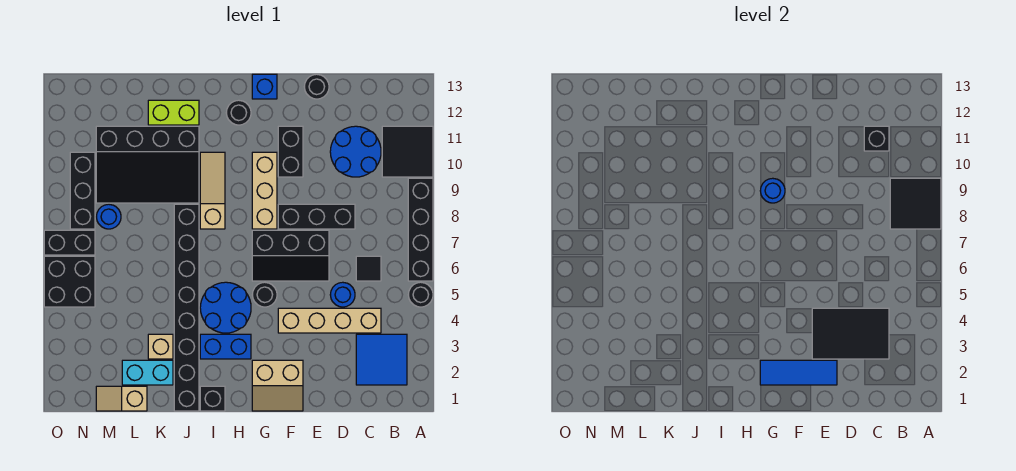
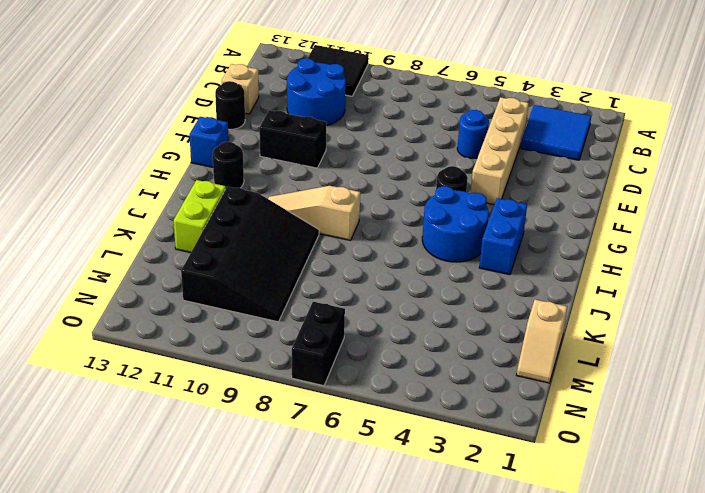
tan 1x1 brick [222,64,259,114] -> tan 1x1 brick moved to [148,334,173,359]
none -> black 1x1 round brick [408,282,433,307]
none -> black 1x4 brick [408,178,433,281]
none -> black 1x1 tile [356,256,381,281]
none -> black 1x3 brick [278,204,355,229]

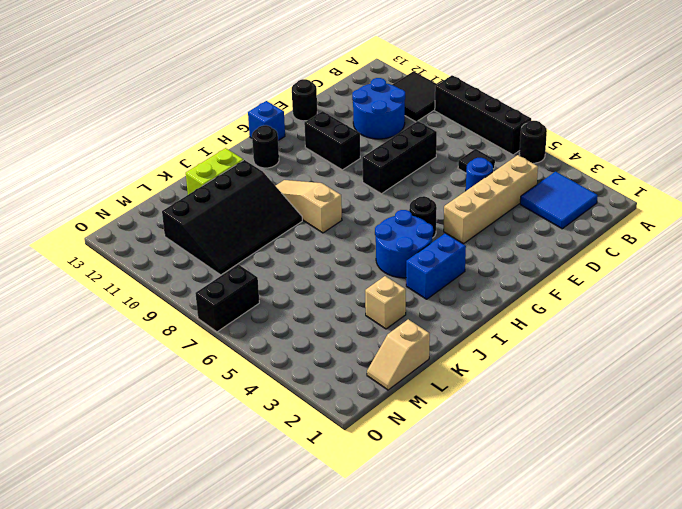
none -> black 2x3 slope [252,230,329,281]
none -> tan 2x2 slope [252,360,303,411]
none -> tan 1x3 brick [252,152,277,229]
none -> black 1x1 brick [200,386,225,411]

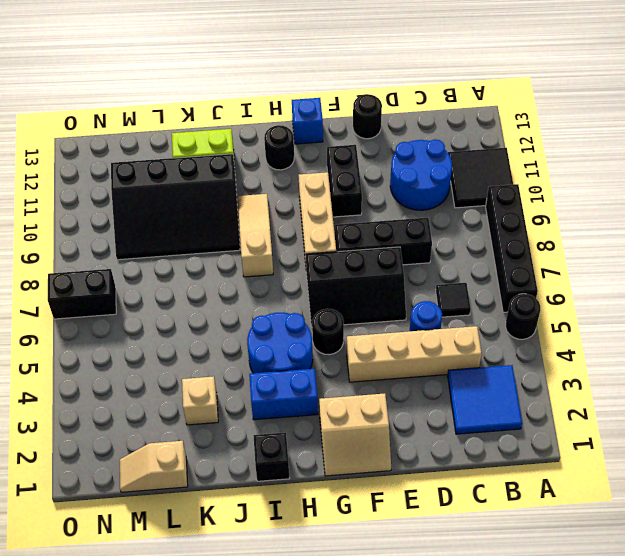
none -> black 1x8 brick [174,204,199,411]
none -> cyan 1x2 brick [122,360,173,385]
none -> blue 1x1 round brick [96,204,121,229]
none -> black 2x2 brick [44,256,95,307]

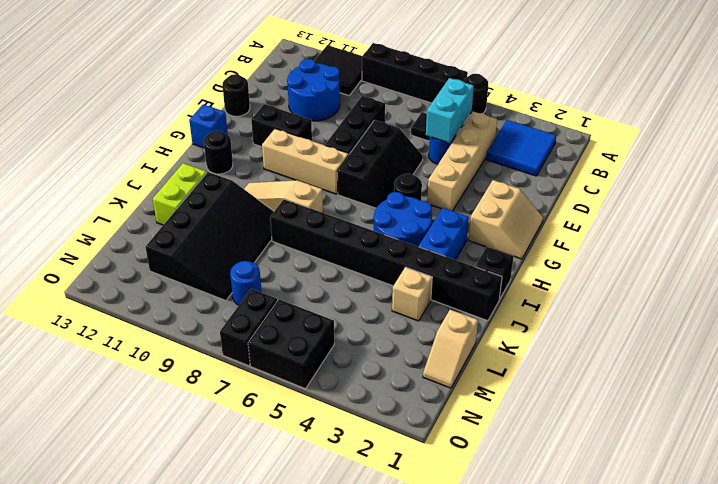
cyan 1x2 brick [426,78,474,143] -> cyan 1x2 brick moved to [122,360,173,385]
none -> black 1x3 brick [70,152,95,229]
none -> black 2x2 tile [890,178,941,229]
none -> black 2x3 tile [812,308,889,359]
none -> black 1x1 brick [864,126,889,151]

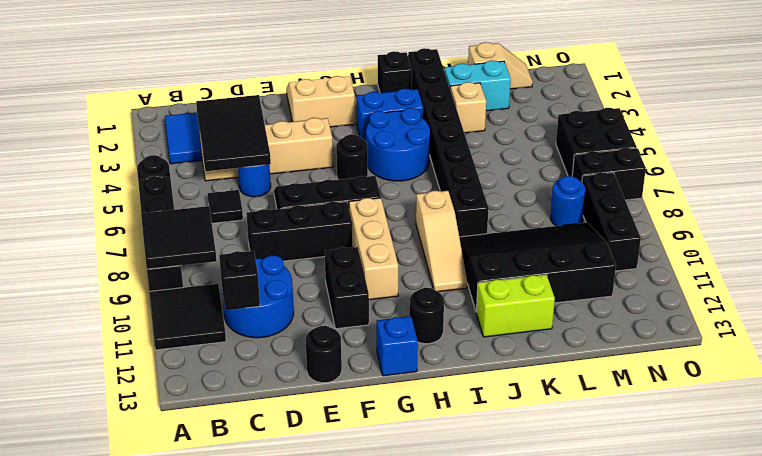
black 2x3 tile [196,95,271,171] -> black 2x3 tile turned to [812,308,889,359]
none -> blue 1x3 tile [760,360,837,385]
none -> blue 1x1 round brick [760,178,785,203]

